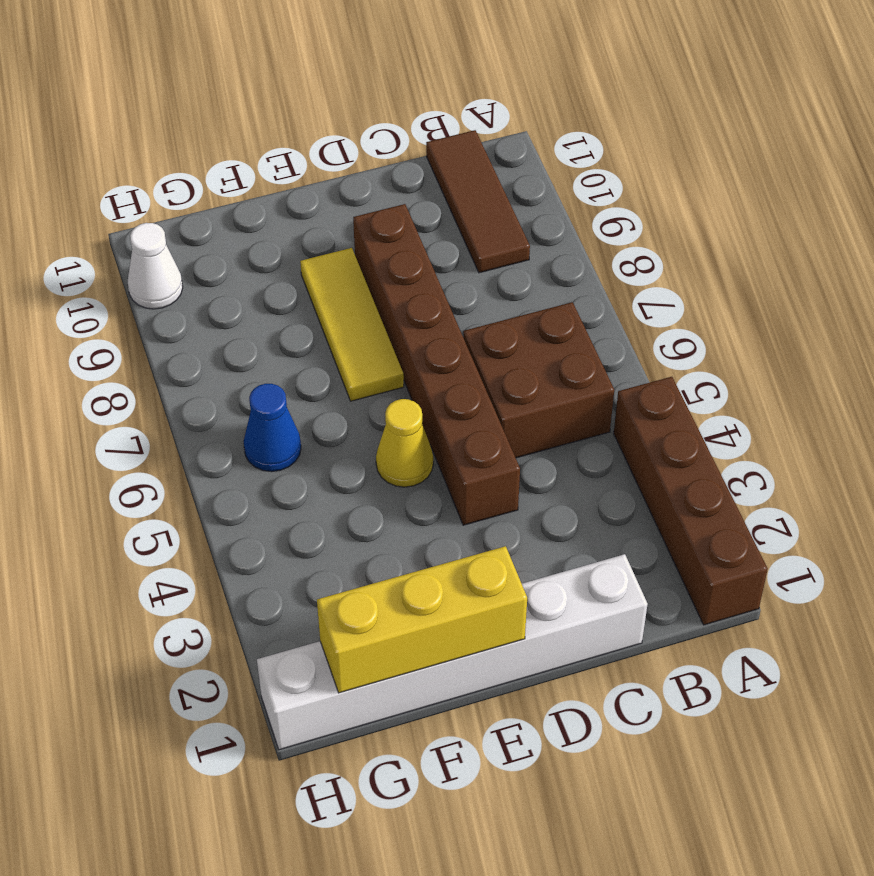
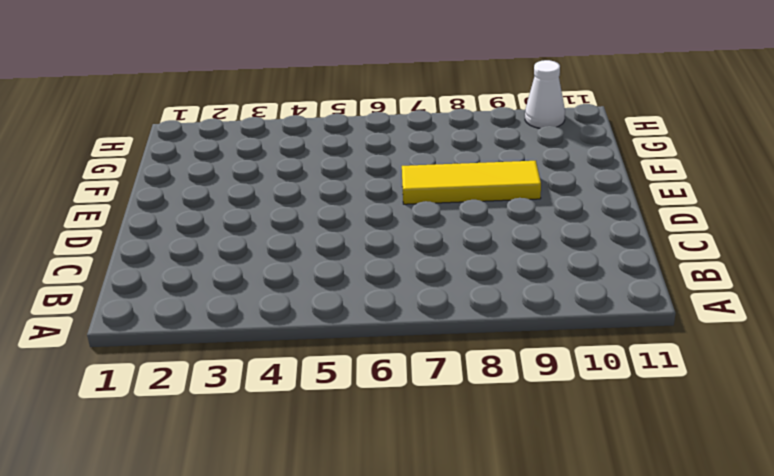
none -> brown 1x4 brick [614,377,768,625]
none -> brown 2x2 brick [463,302,614,458]

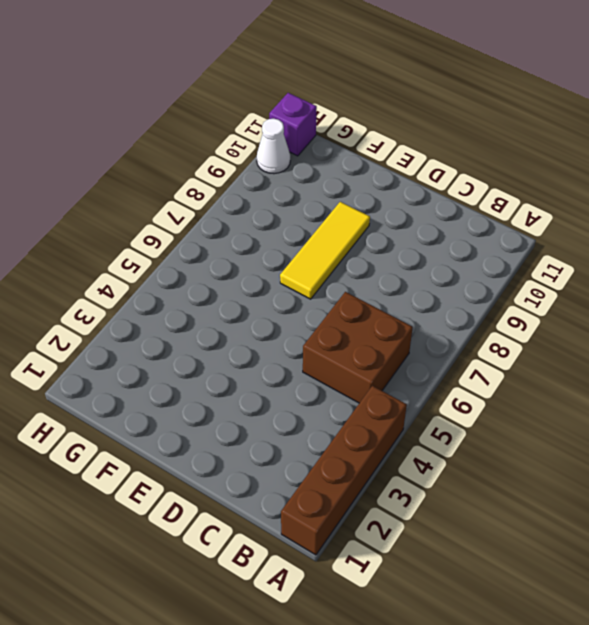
purple 1x1 brick [269,93,317,156] -> none
none -> brown 1x3 tile [426,130,530,273]
none -> white 1x6 brick [257,554,648,750]

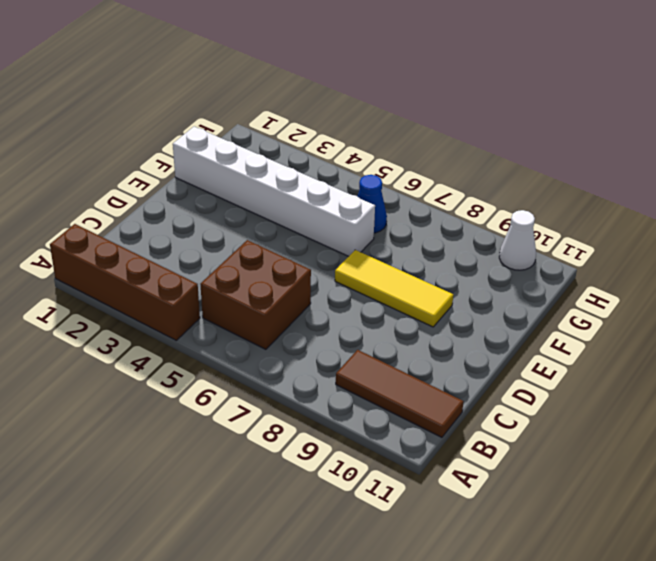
white 1x6 brick [173,127,375,256] -> white 1x6 brick turned to [257,554,648,750]
none -> brown 1x6 brick [353,204,520,525]
none -> yellow 1x1 cone [376,399,433,487]

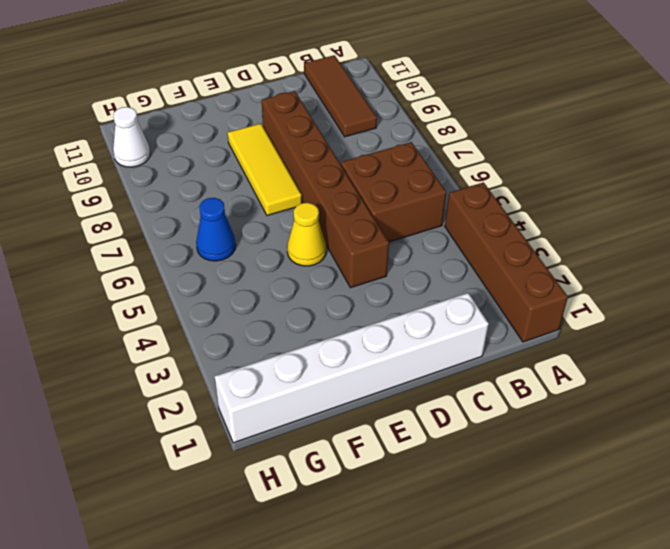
none -> yellow 1x3 brick [317,546,527,693]

